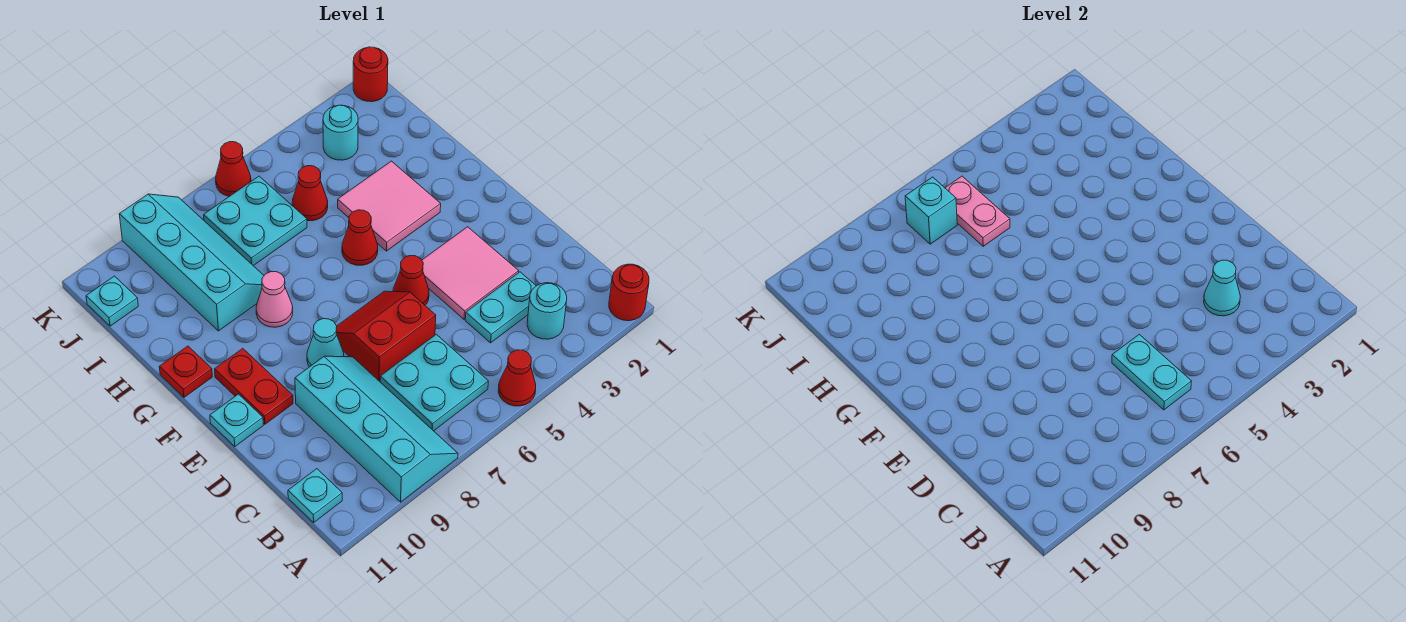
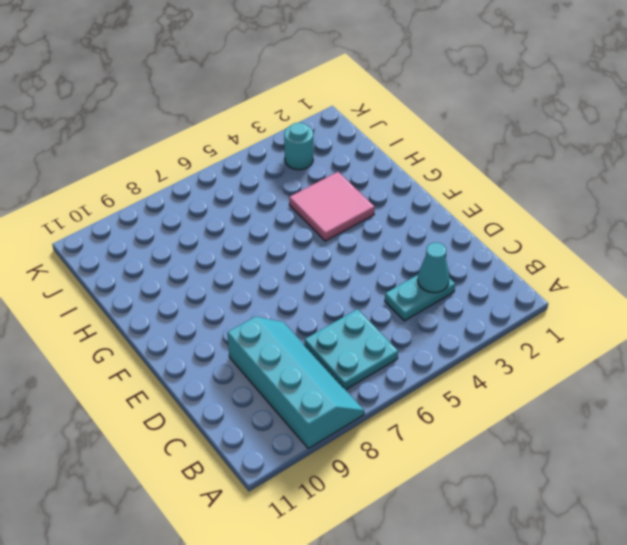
none -> red 1x1 round brick [609,264,649,321]
none -> red 1x1 cone [498,350,536,406]
none -> cyan 1x1 round brick [527,283,567,339]

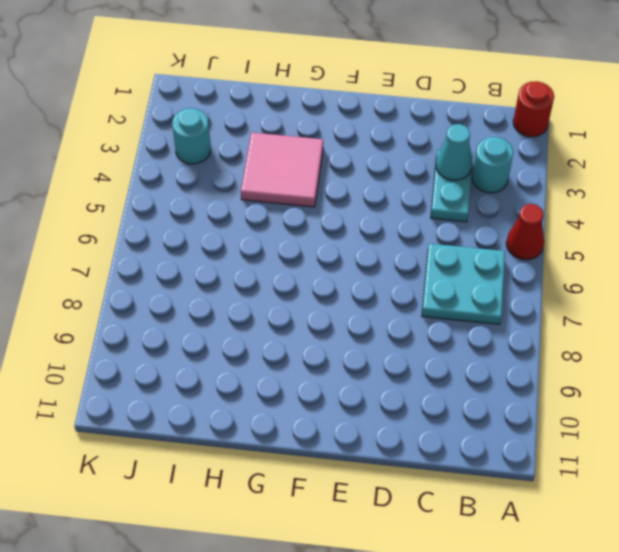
none -> cyan 2x4 slope [295,356,458,502]
none -> cyan 1x1 plate [288,469,342,522]
none -> pink 2x2 tile [422,227,519,319]

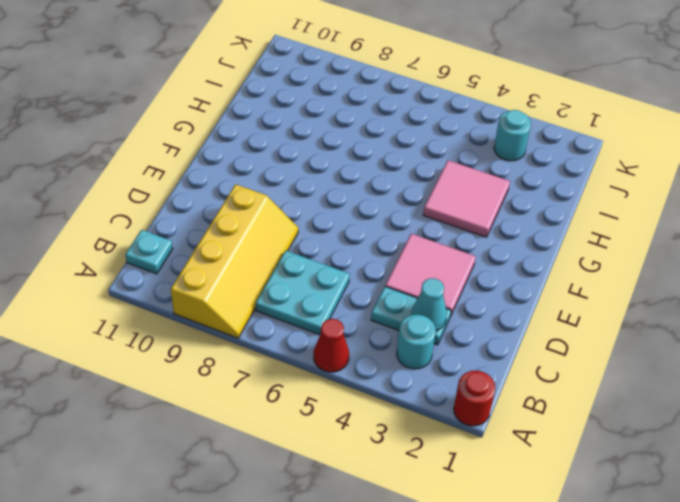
yellow 2x4 slope [171,184,298,338] -> cyan 2x4 slope [295,356,458,502]
none -> red 2x2 slope [336,291,436,381]
none -> red 1x1 cone [393,256,429,305]
none -> cyan 1x1 cone [307,319,344,367]

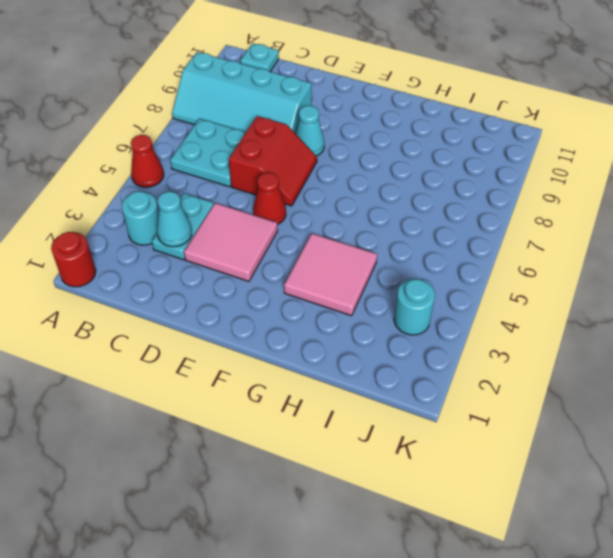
none -> red 1x2 plate [215,348,293,424]
none -> cyan 1x1 plate [210,394,263,446]
none -> red 1x1 cone [342,210,378,265]

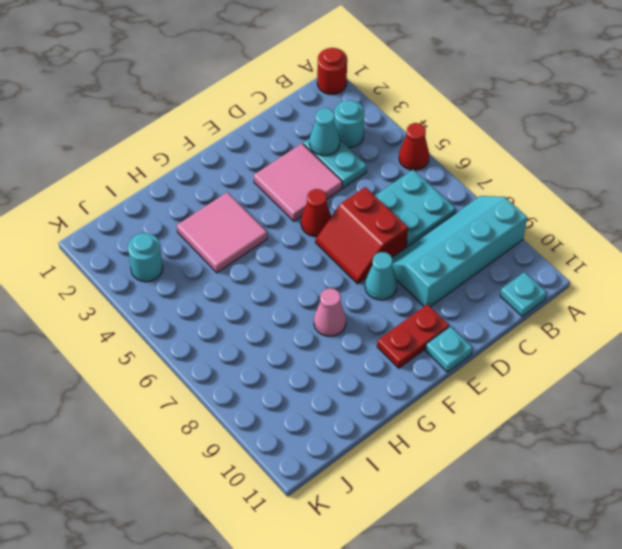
none -> red 1x1 cone [342,210,378,265]
none -> red 1x1 plate [159,346,212,397]
none -> cyan 2x4 slope [119,194,264,331]

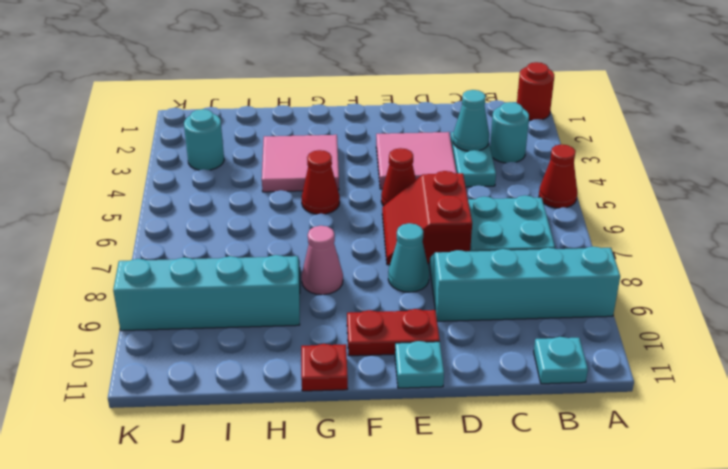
none -> red 1x1 cone [292,166,328,221]
none -> cyan 2x2 plate [204,176,307,266]
none -> cyan 1x1 plate [86,276,138,326]

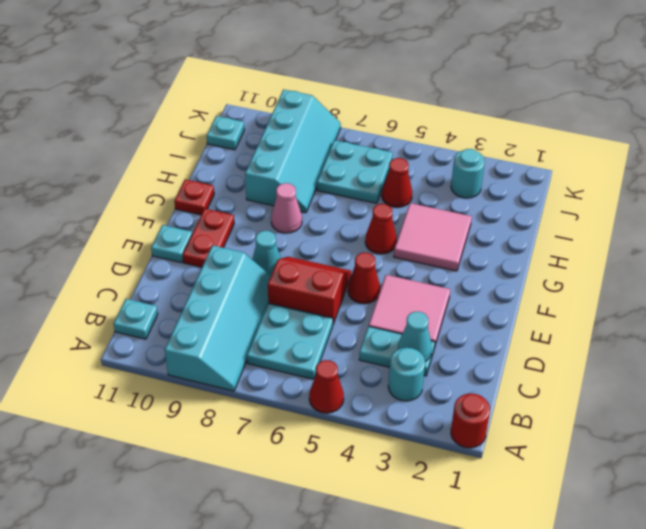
none -> red 1x1 round brick [353,47,388,102]
none -> red 1x1 cone [216,142,251,196]
none -> cyan 1x2 plate [1112,334,1192,410]

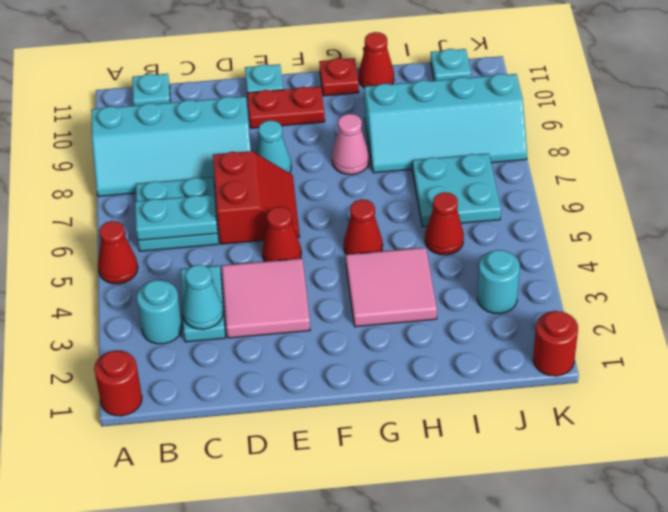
red 1x1 cone [359,32,394,88] -> red 1x1 cone moved to [216,142,251,196]
none -> pink 1x2 plate [945,176,1010,246]
none -> cyan 1x1 brick [905,177,957,244]

